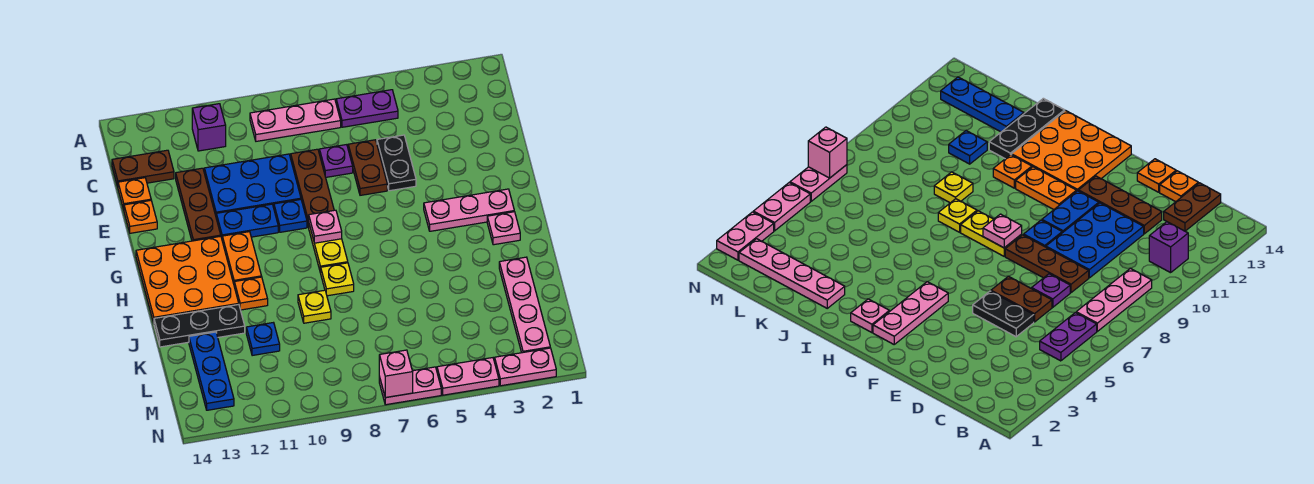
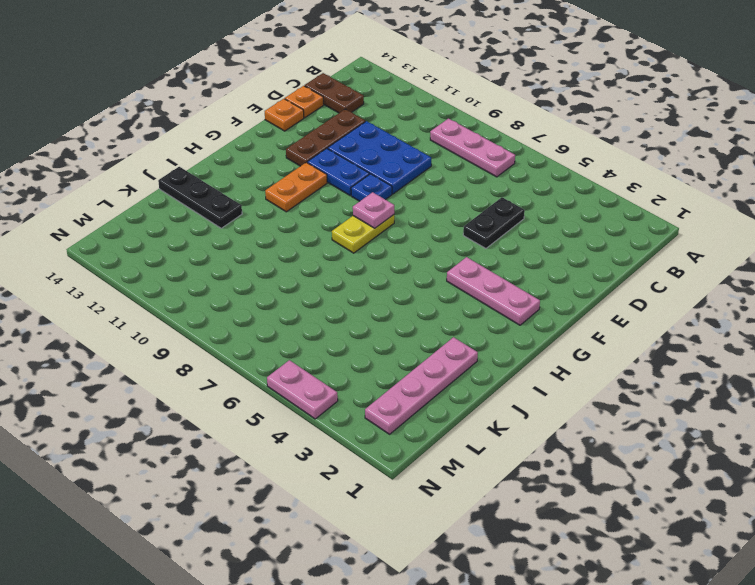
none -> purple 1x2 plate [336,90,398,127]
none -> purple 1x1 brick [192,104,226,151]
none -> brown 1x2 plate [348,140,387,195]
none -> purple 1x1 plate [319,145,353,177]

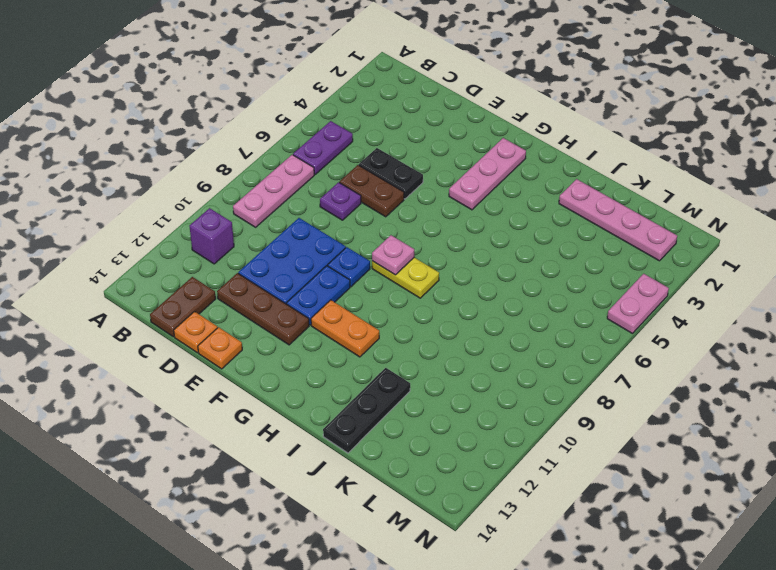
none -> brown 1x3 plate [291,149,334,227]
none -> orange 3x3 plate [136,236,239,323]
none -> pink 1x1 plate [487,212,520,245]
none -> yellow 1x1 plate [321,263,354,296]

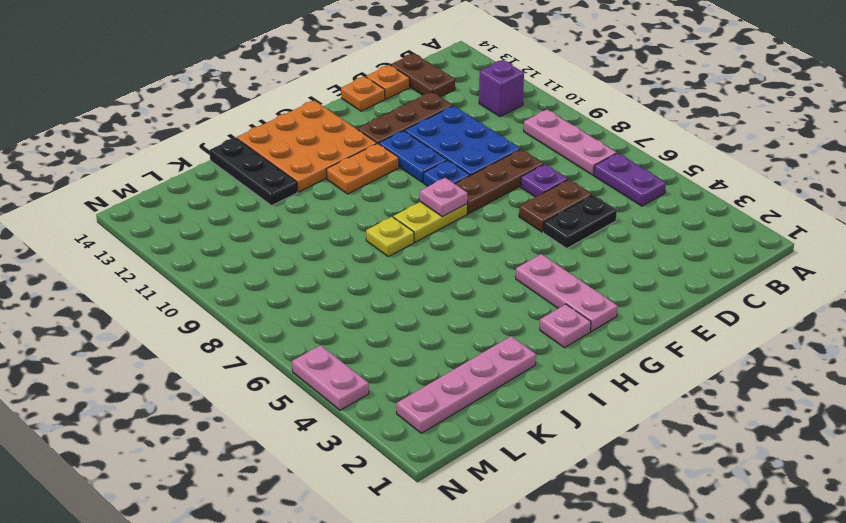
none -> orange 1x1 plate [234,277,268,310]
none -> yellow 1x1 plate [298,290,331,323]
none -> blue 1x1 plate [246,323,280,356]
none -> blue 1x3 plate [189,332,234,410]

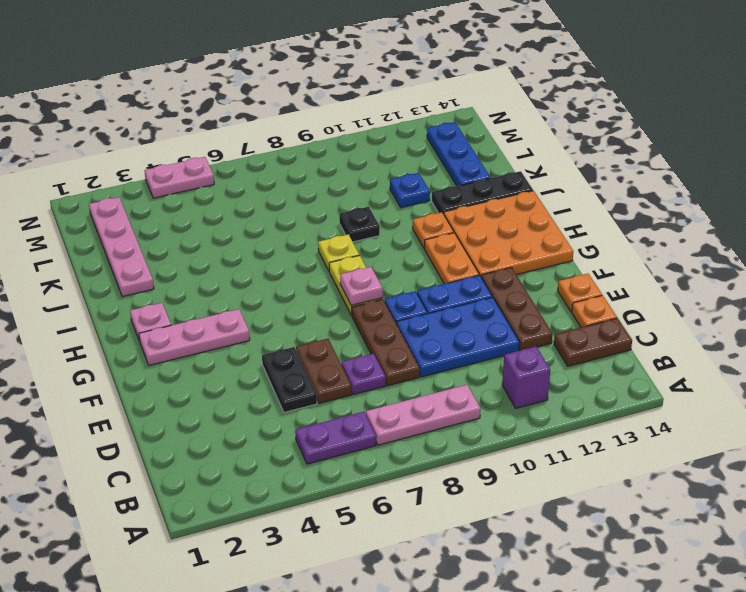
black 1x1 plate [339,207,380,242] -> yellow 1x1 plate [298,290,331,323]
none -> pink 1x2 plate [495,348,556,386]
none -> pink 1x2 plate [379,367,441,405]
none -> pink 1x1 brick [379,350,413,398]

